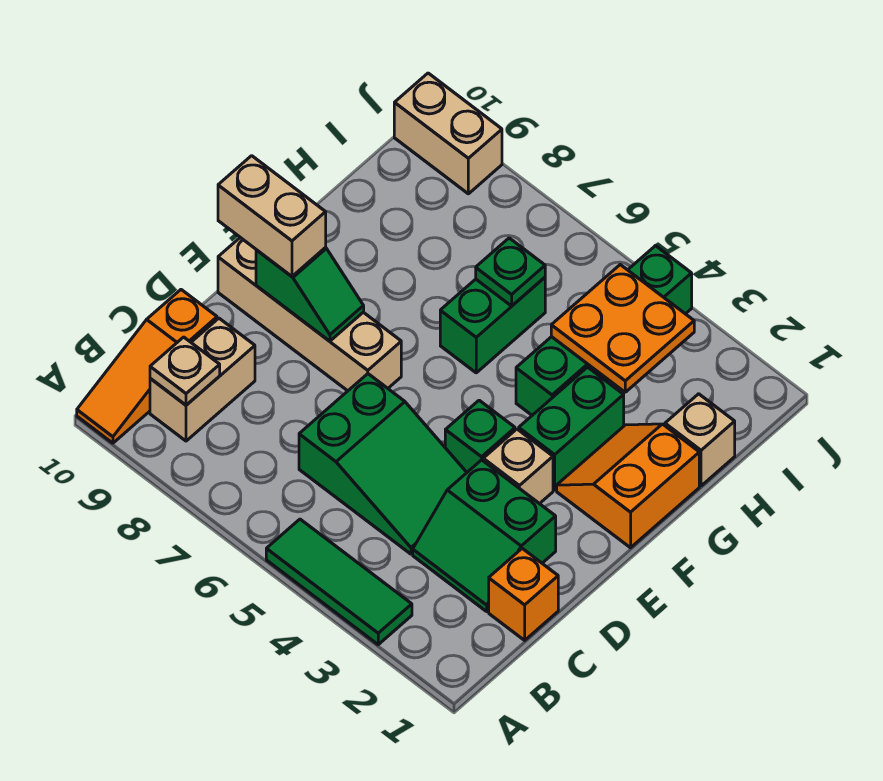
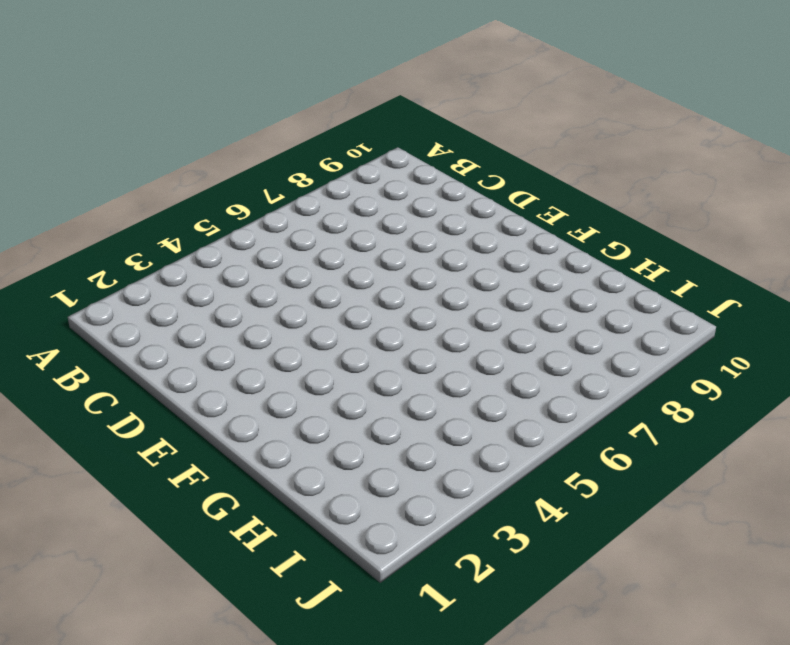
none -> green 1x3 tile [266,519,412,645]
none -> orange 1x3 slope [77,290,217,443]
none -> tan 1x2 brick [150,318,255,441]

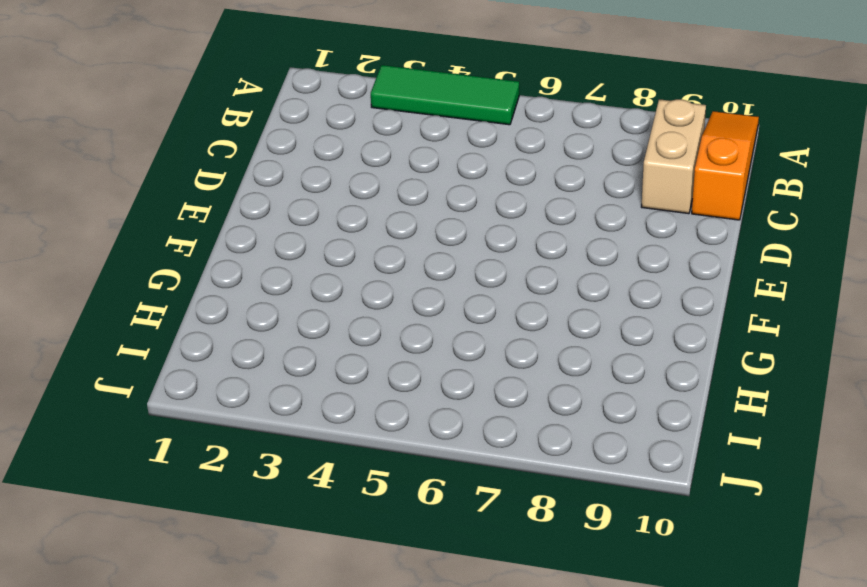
none -> orange 1x1 brick [489,548,558,640]
none -> green 2x2 slope [413,460,556,611]
none -> green 2x3 slope [299,374,467,554]

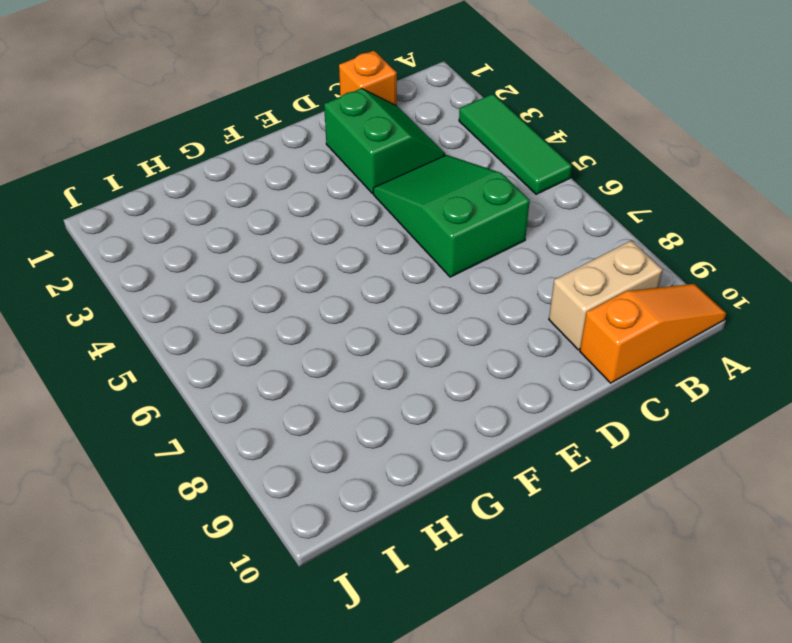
none -> tan 1x1 brick [483,429,553,504]
none -> green 1x1 brick [445,400,515,472]
none -> tan 1x4 brick [218,238,401,391]

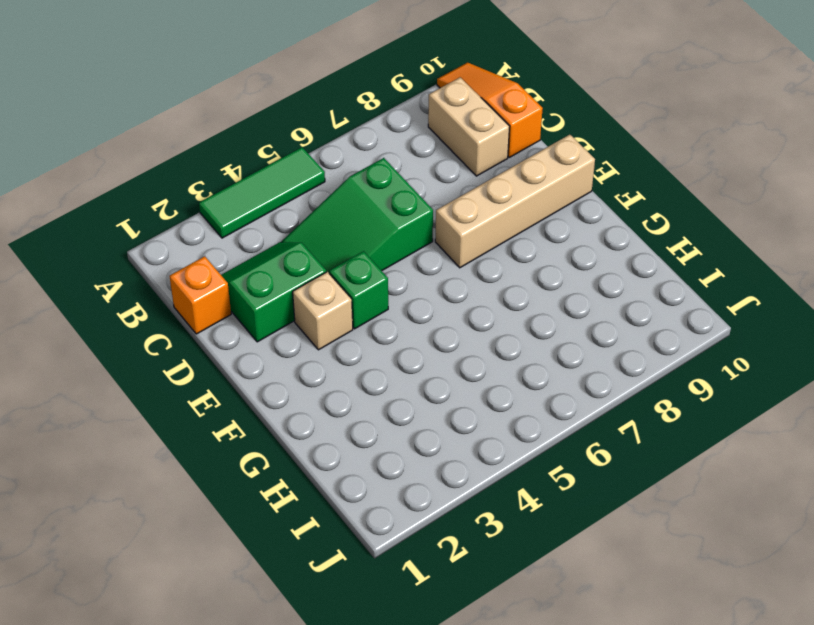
none -> orange 2x2 slope [557,424,699,548]
none -> green 1x2 brick [519,367,624,490]
none -> green 1x4 brick [516,246,692,415]

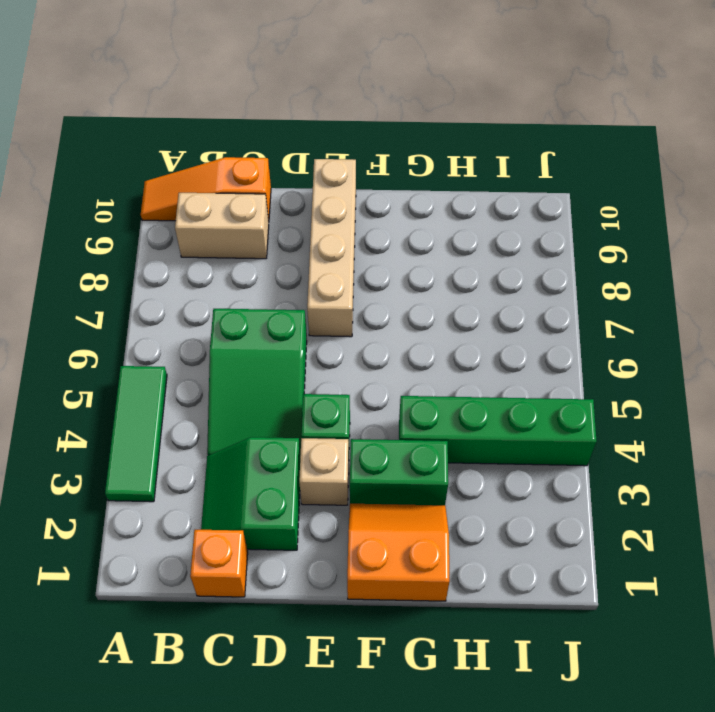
none -> green 1x2 brick [440,277,545,373]
none -> tan 1x1 brick [665,394,735,486]
none -> tan 1x2 brick [394,73,502,194]

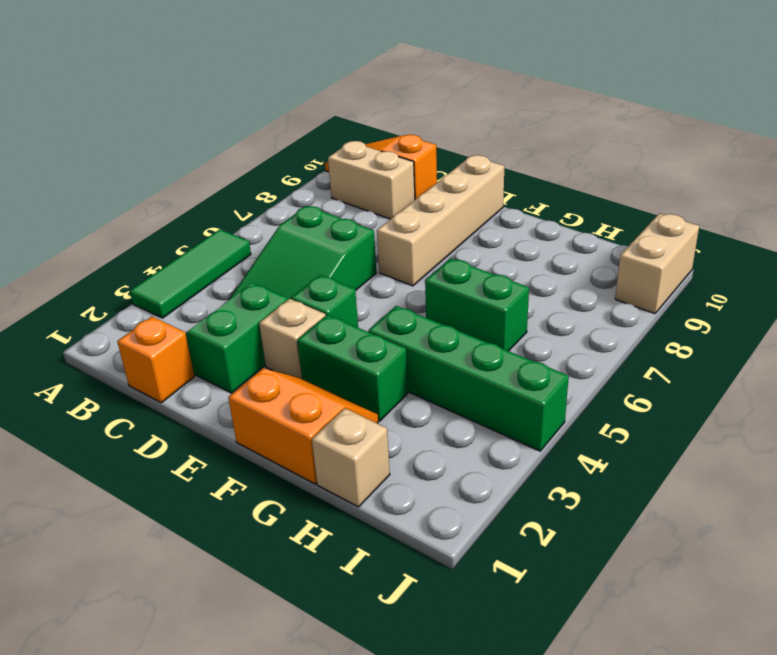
none -> tan 1x1 plate [150,337,220,405]
none -> green 1x2 slope [256,248,364,341]
none -> orange 2x2 plate [551,265,694,392]

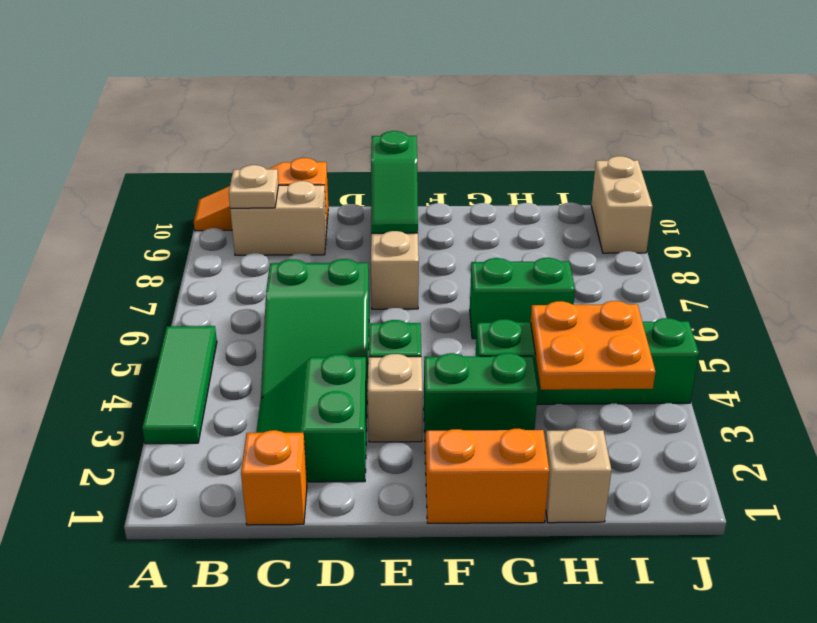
none -> green 1x1 plate [476,238,545,306]
none -> tan 1x2 brick [218,156,326,276]

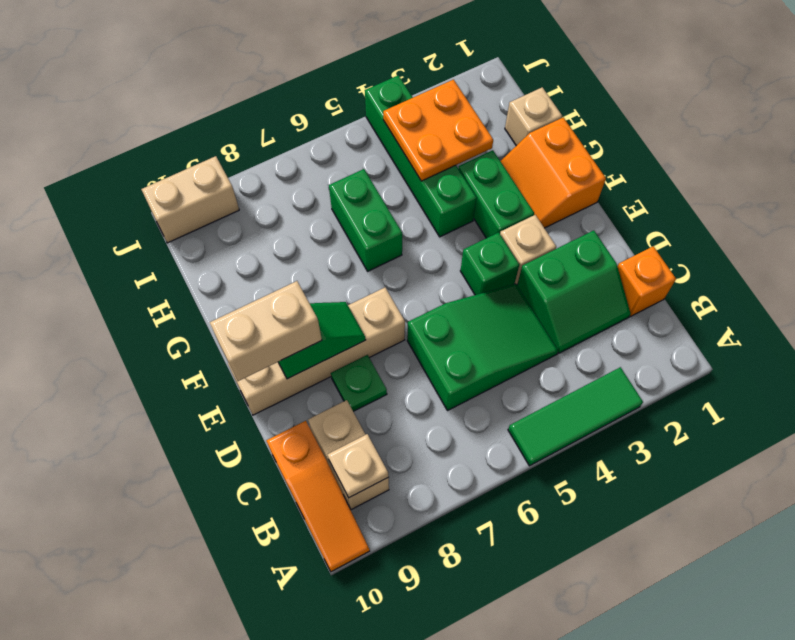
green 1x1 plate [331,355,387,411] -> green 1x1 plate moved to [476,238,545,306]

